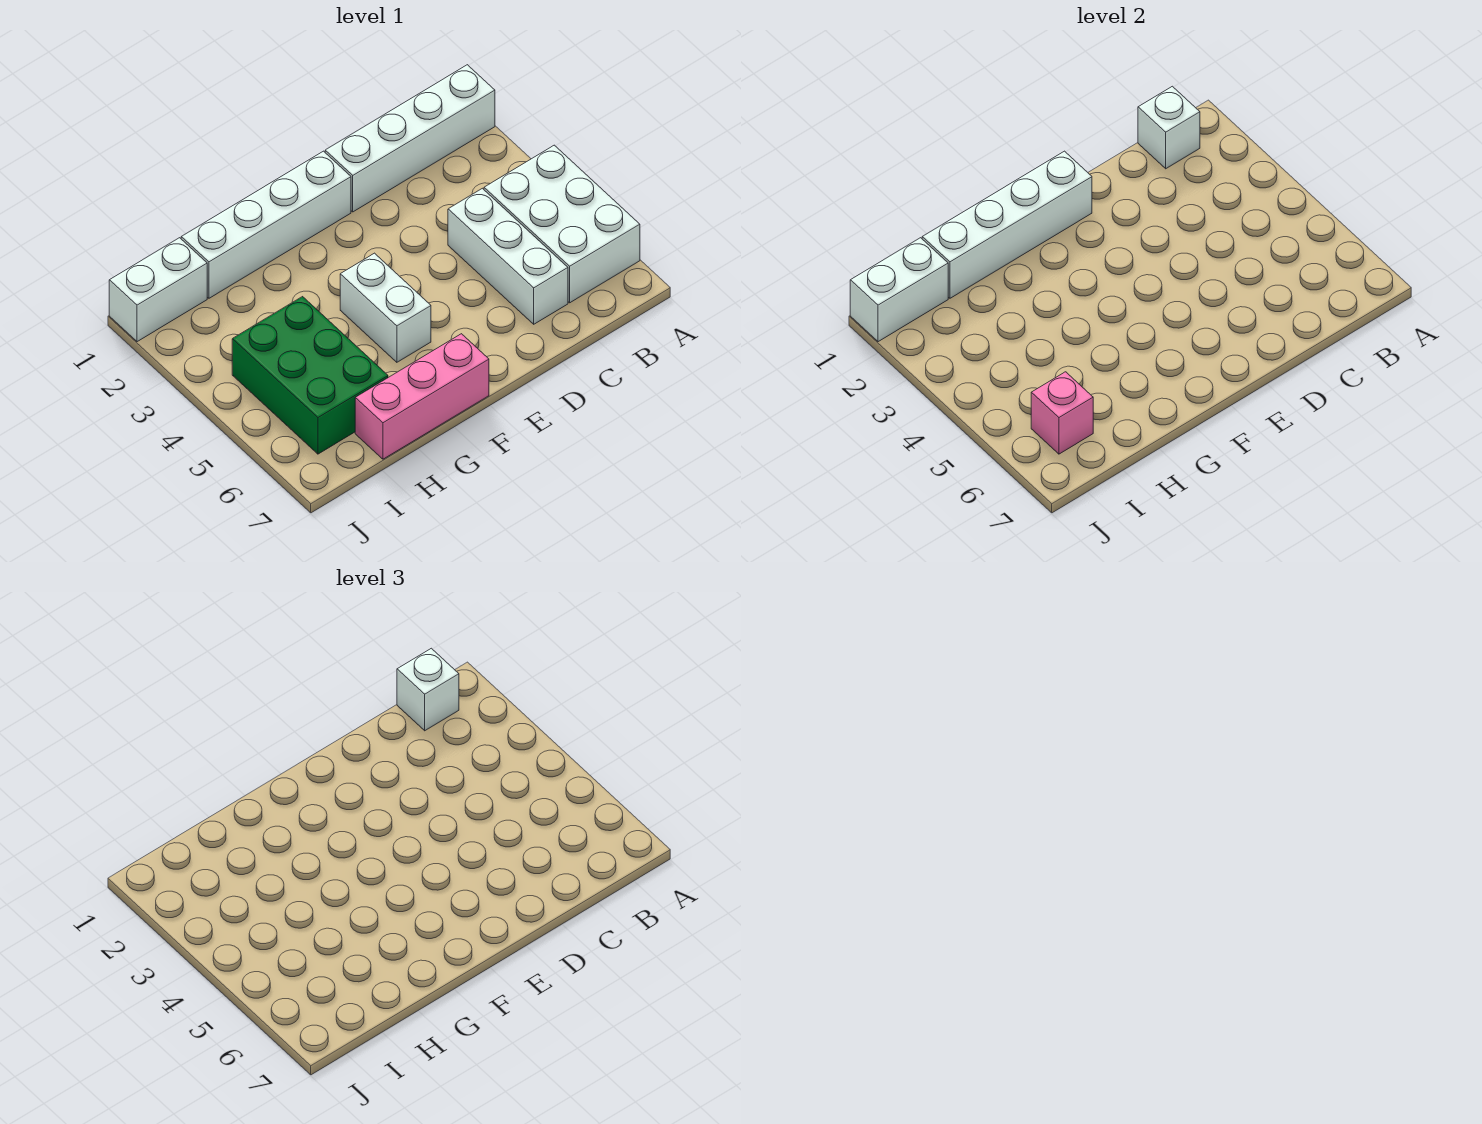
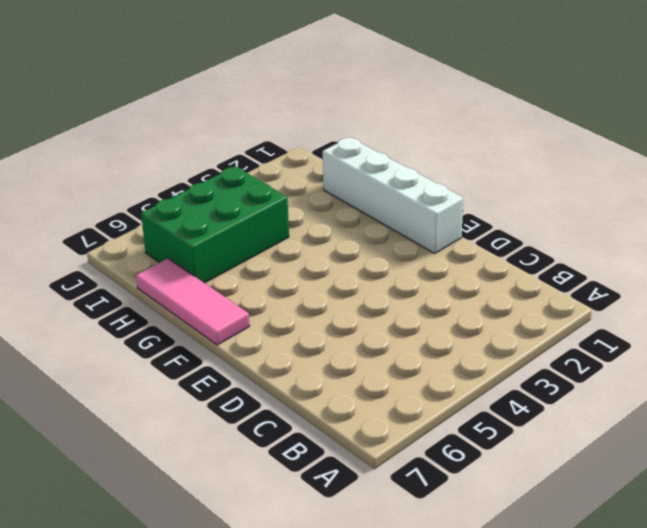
pink 1x3 tile [136,259,249,345] -> pink 1x3 brick [355,334,489,459]
none -> white 1x4 brick [325,65,495,212]
none -> white 2x3 brick [484,145,640,303]
none -> white 1x3 brick [448,188,568,324]

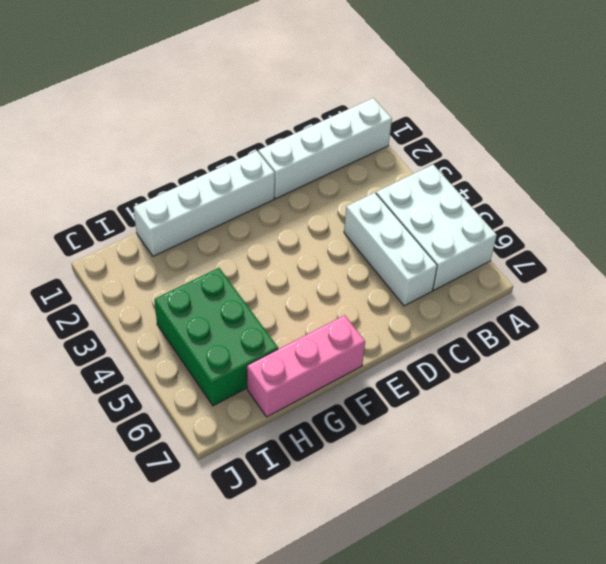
none -> white 1x2 brick [340,253,431,362]
none -> white 1x2 brick [109,238,207,342]
none -> white 1x1 brick [1138,86,1200,169]

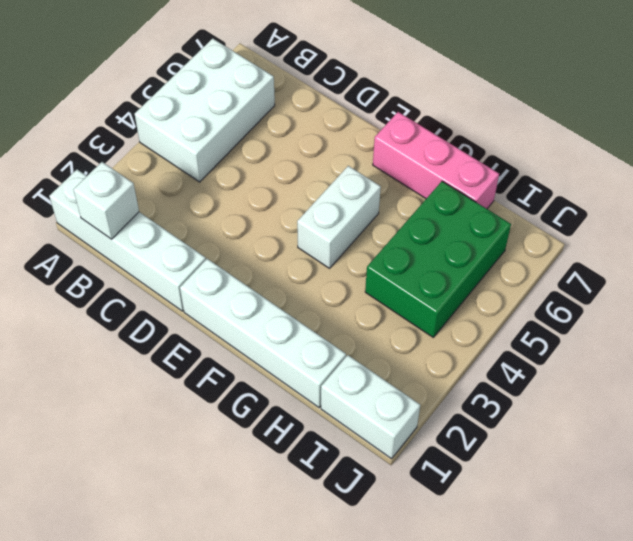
none -> white 1x3 brick [448,188,568,324]
none -> white 1x4 brick [922,151,1092,298]
none -> white 1x2 brick [850,238,948,342]

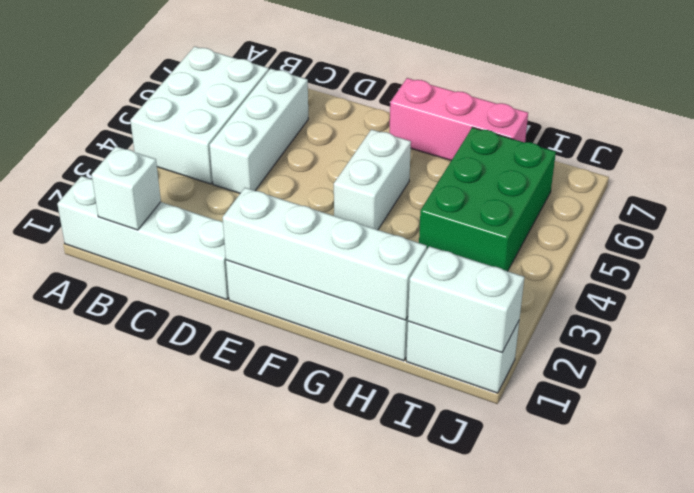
none -> pink 1x1 brick [1031,372,1093,454]
none -> white 1x1 brick [397,648,459,731]

